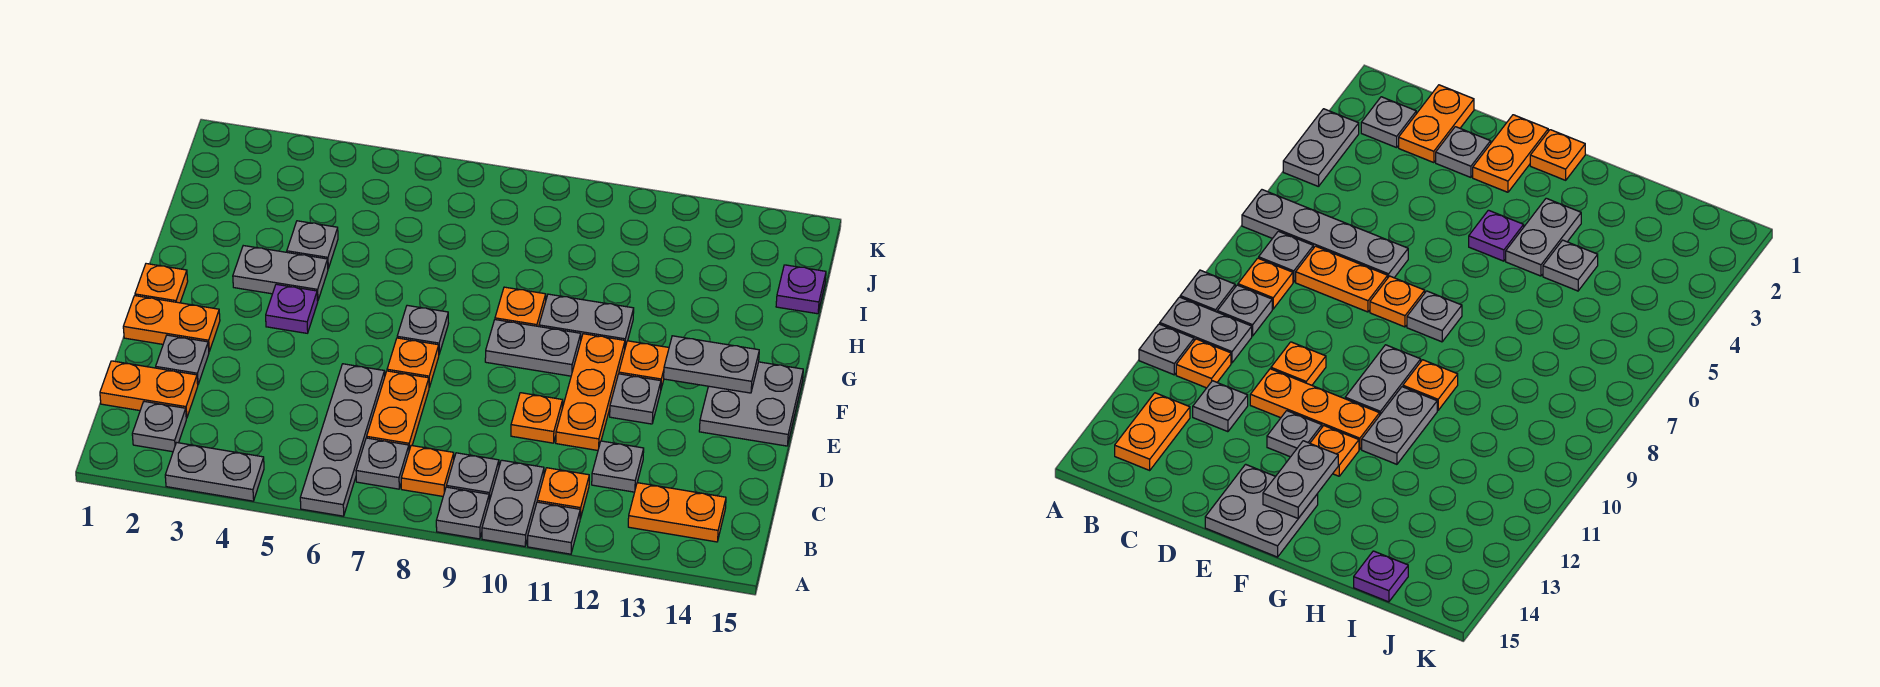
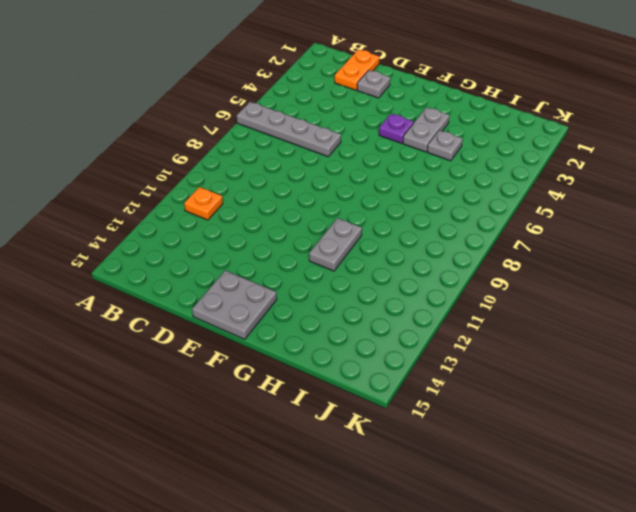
none -> grey 1x2 plate [165,443,264,501]
none -> grey 1x1 plate [436,487,489,539]
none -> grey 1x2 plate [482,460,544,546]
none -> grey 1x1 plate [528,502,580,554]

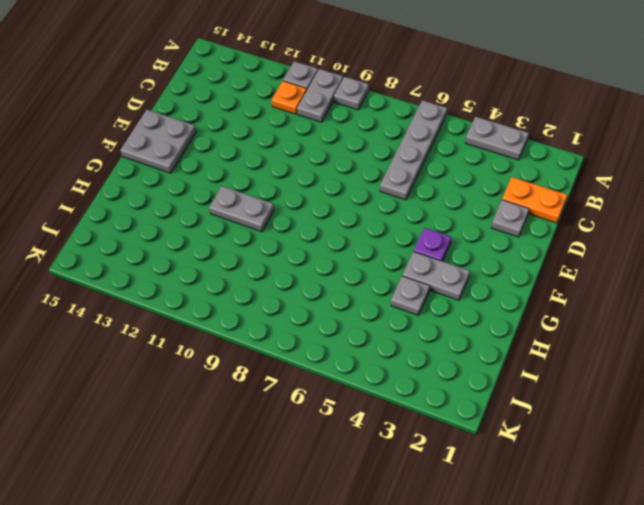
none -> grey 1x1 plate [132,402,186,452]
none -> grey 1x1 plate [356,438,409,489]
none -> orange 1x1 plate [401,445,454,496]
none -> grey 1x1 plate [447,453,499,501]

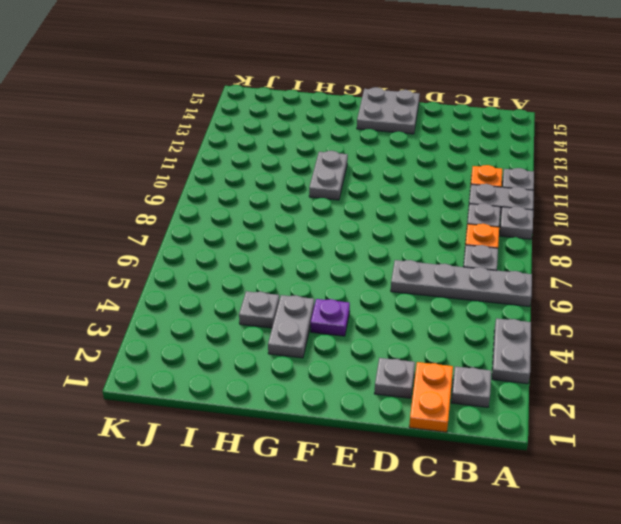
none -> orange 1x2 plate [628,483,726,542]
none -> orange 1x2 plate [367,371,429,450]
none -> grey 1x1 plate [592,441,644,492]
none -> orange 1x1 plate [511,393,563,443]

